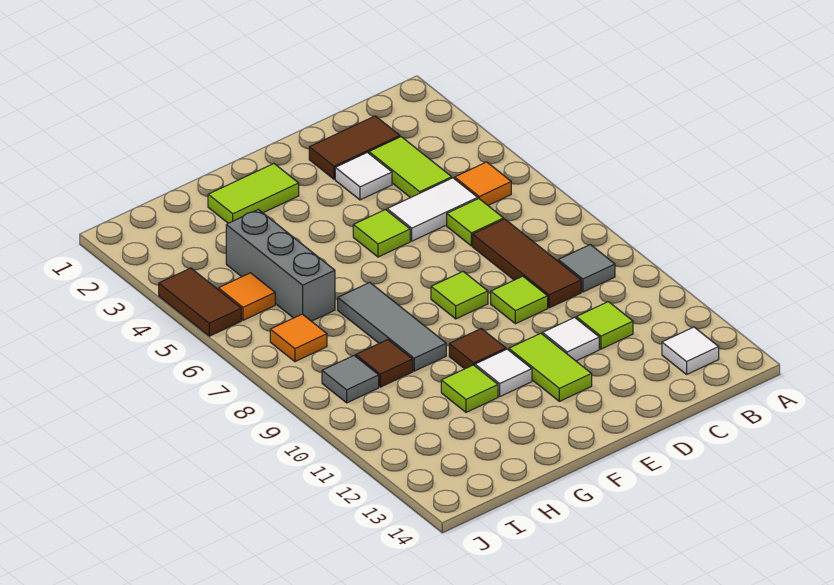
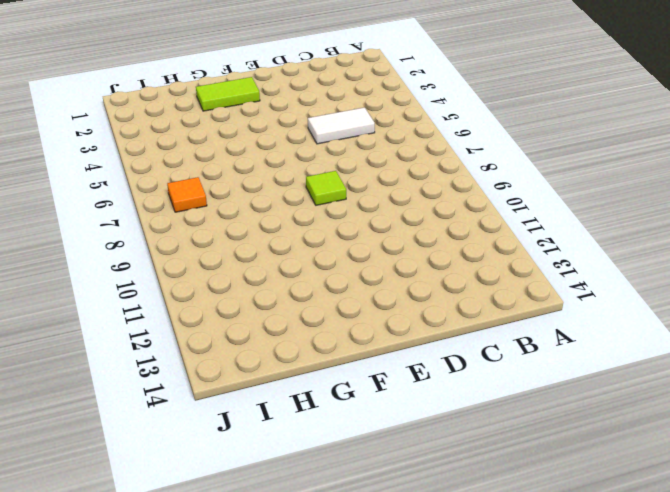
none -> orange 1x1 tile [455,162,511,205]
none -> grey 1x1 tile [558,245,615,292]
none -> white 1x1 tile [662,327,719,374]

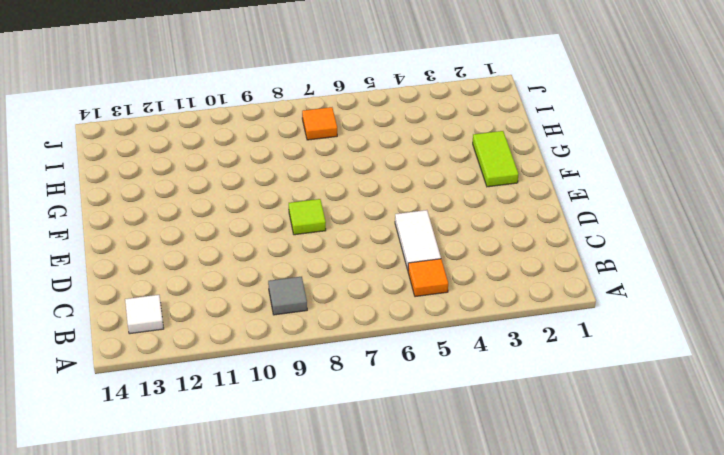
none -> brown 1x2 tile [309,116,400,179]
none -> lime 1x2 tile [369,137,452,198]
none -> lime 1x1 tile [447,199,504,246]

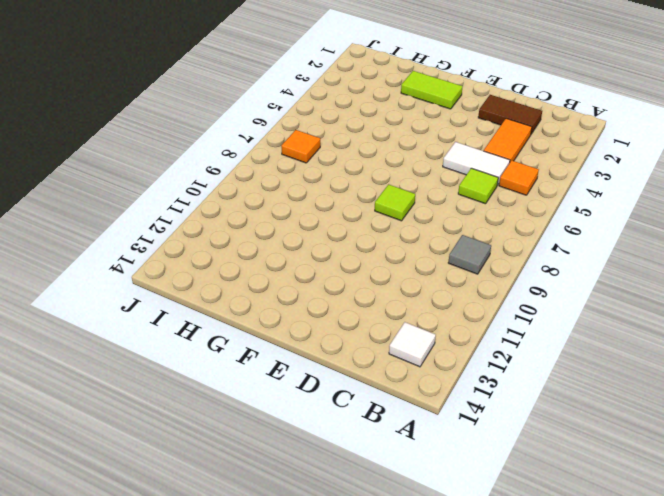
orange 1x2 tile [484,118,532,161] -> lime 1x2 tile [369,137,452,198]
none -> brown 1x3 tile [473,219,581,308]
none -> lime 1x1 tile [576,302,633,349]
none -> white 1x1 tile [335,152,392,200]

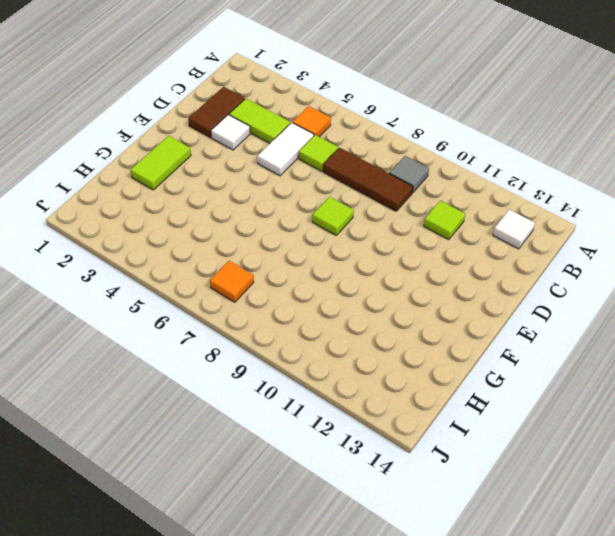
none -> lime 1x1 tile [491,276,548,324]
none -> white 1x1 tile [543,317,599,361]
none -> lime 1x1 tile [353,210,410,257]

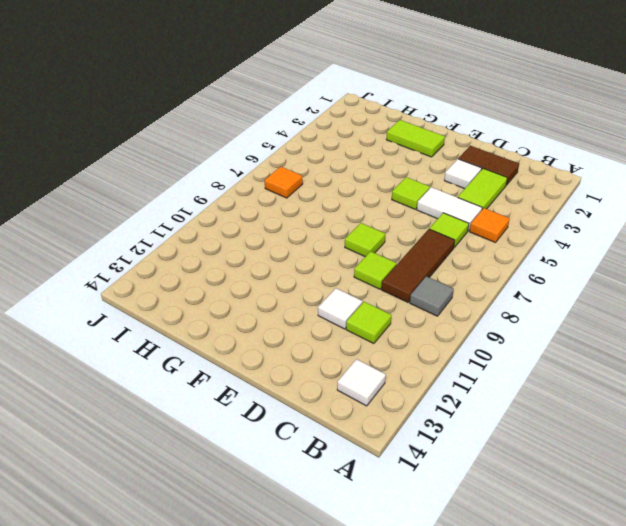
none -> lime 1x2 tile [509,333,592,401]
none -> brown 1x1 tile [449,329,506,369]
none -> white 1x1 tile [475,349,532,396]

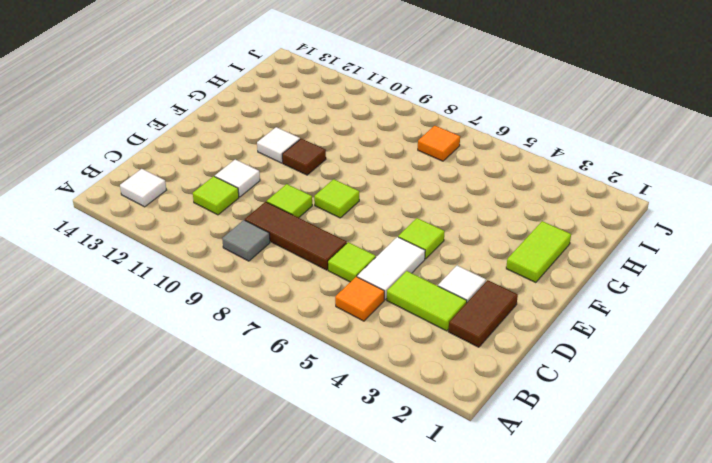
none -> lime 1x2 tile [509,333,592,401]
none -> grey 1x3 tile [338,283,446,371]
none -> lime 1x1 tile [441,365,498,412]

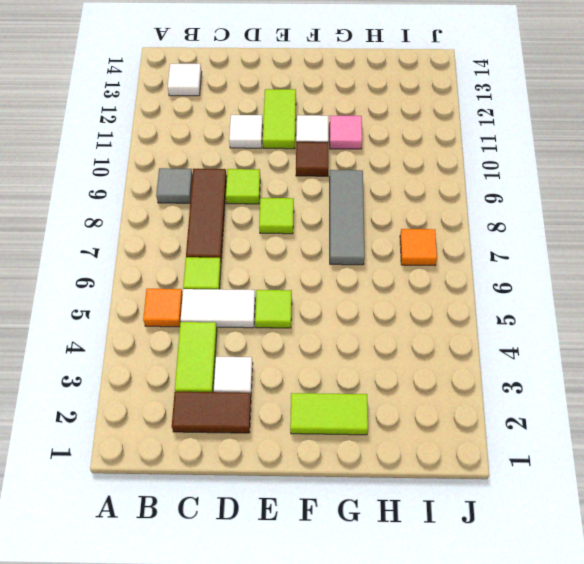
pink 1x1 tile [330,116,362,149] -> lime 1x1 tile [441,365,498,412]
none -> lime 1x1 tile [576,302,633,349]
none -> grey 1x3 brick [226,209,335,321]
none -> brown 1x1 tile [356,340,413,387]

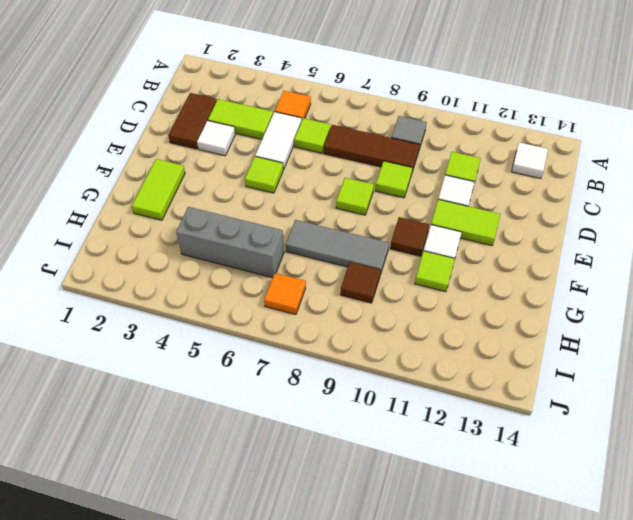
none -> orange 1x1 tile [218,273,275,320]
none -> grey 1x1 tile [322,356,379,403]
none -> brown 1x2 tile [159,268,241,336]

